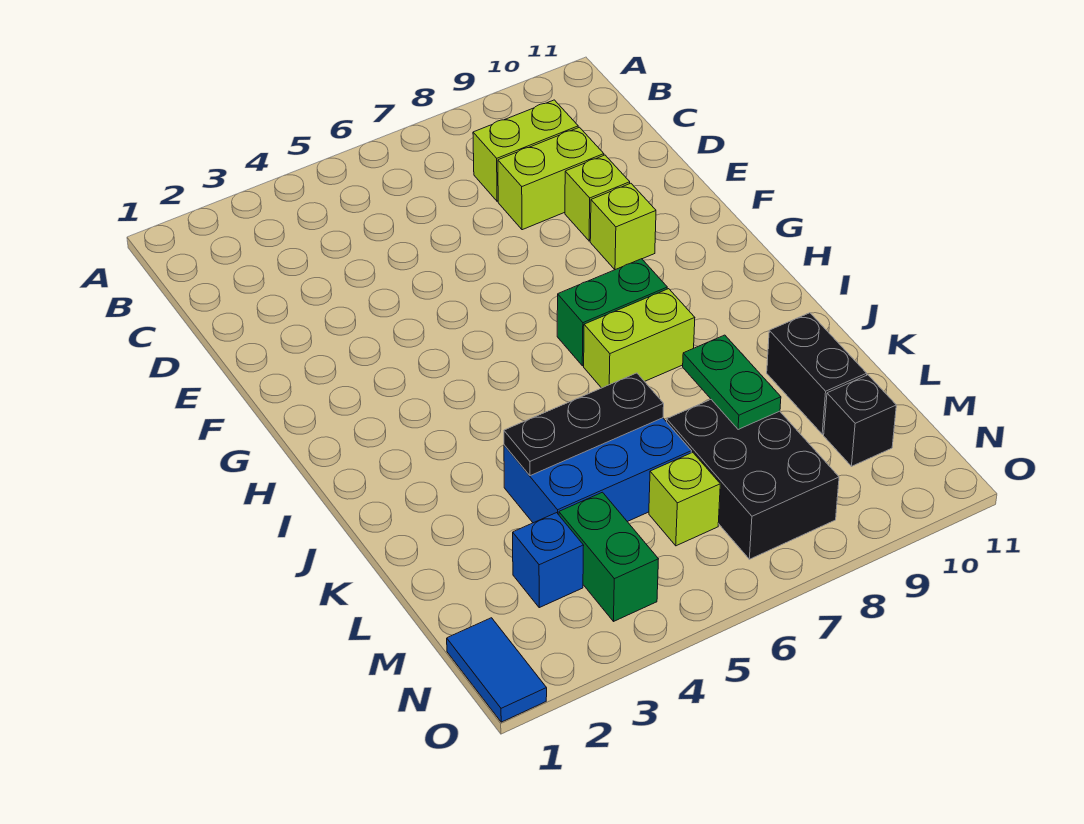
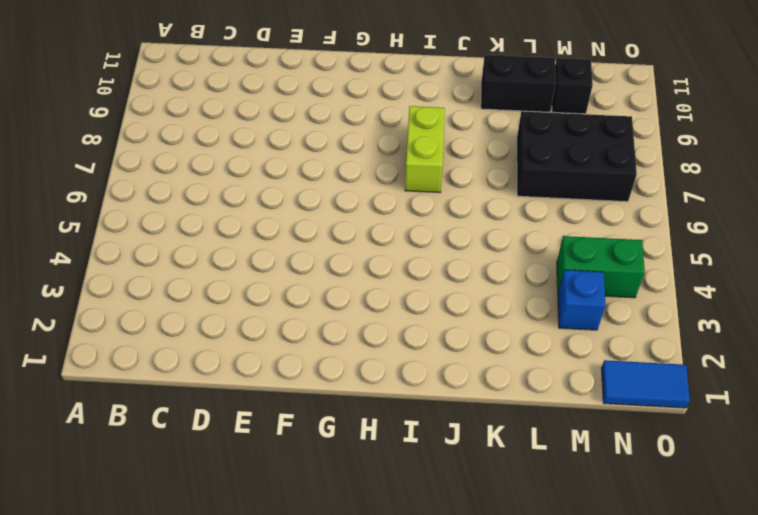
none -> lime 1x2 brick [473,100,578,201]
none -> lime 1x2 brick [498,127,604,230]
none -> lime 1x1 brick [565,155,630,241]

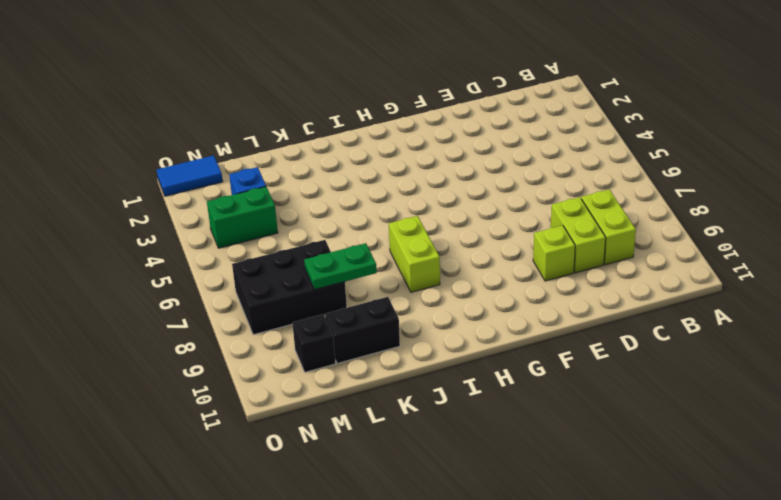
none -> lime 1x1 brick [590,183,656,270]
none -> green 1x2 brick [557,259,667,366]
none -> blue 2x3 brick [504,418,691,523]

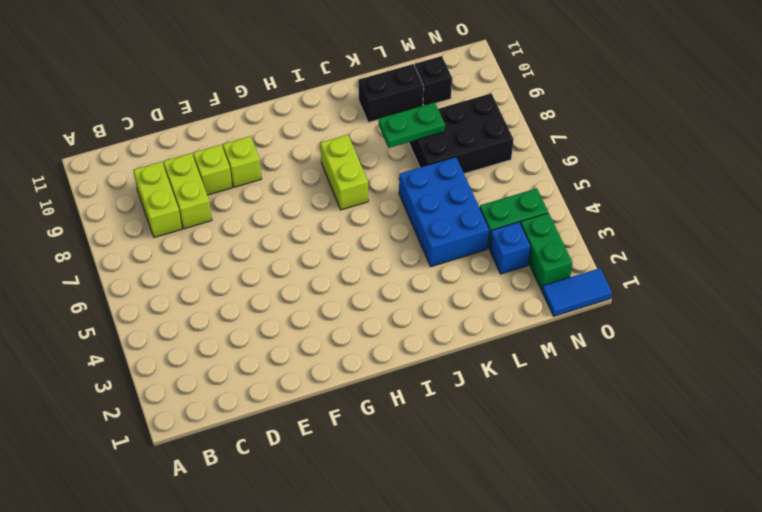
green 1x2 brick [521,213,572,290] -> green 1x2 brick moved to [557,259,667,366]
none -> lime 1x1 brick [649,452,720,546]
none -> black 1x3 plate [504,373,664,476]

